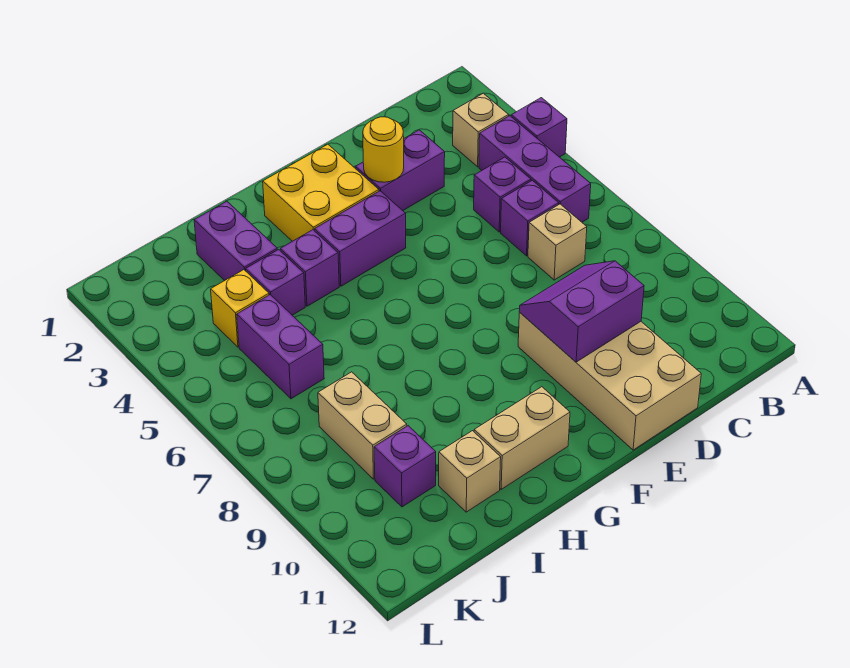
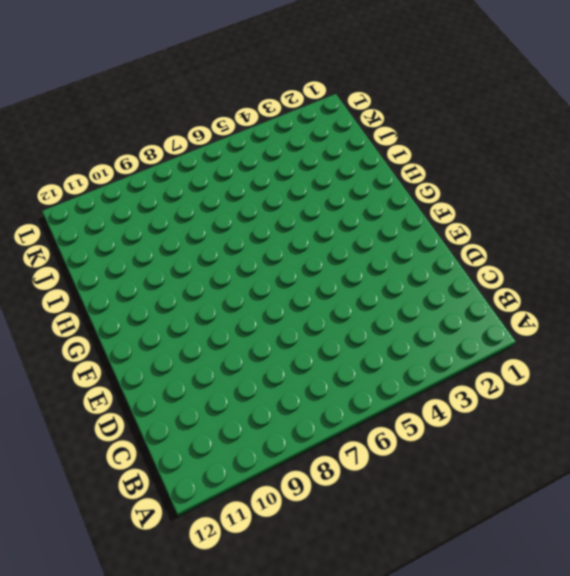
none -> purple 1x1 brick [511,98,567,157]
none -> tan 1x1 brick [453,93,509,167]
none -> purple 1x3 brick [479,116,591,222]

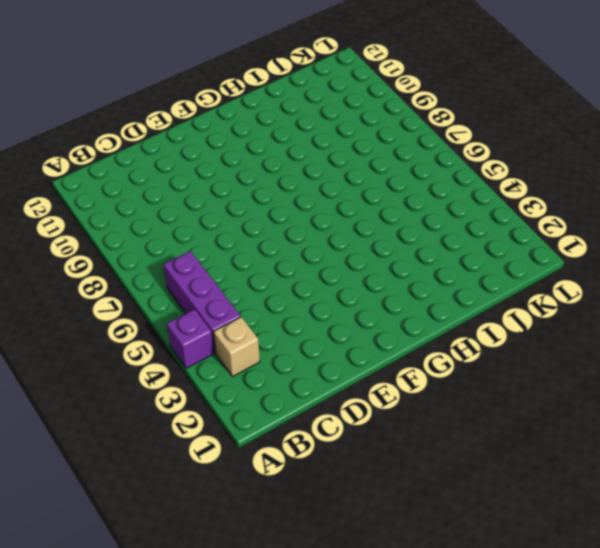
none -> purple 1x1 brick [474,157,531,232]
none -> purple 1x1 brick [501,180,559,256]
none -> tan 1x1 brick [528,204,587,280]

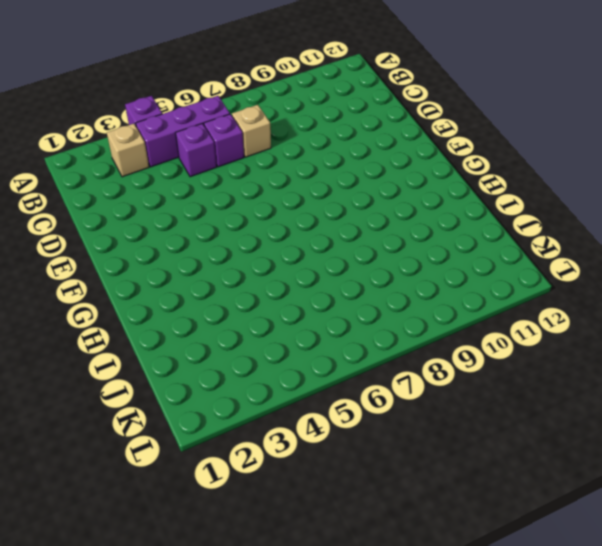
none -> purple 1x2 brick [356,130,445,211]
none -> tan 2x4 brick [518,313,701,450]
none -> yellow 2x2 brick [263,144,379,241]

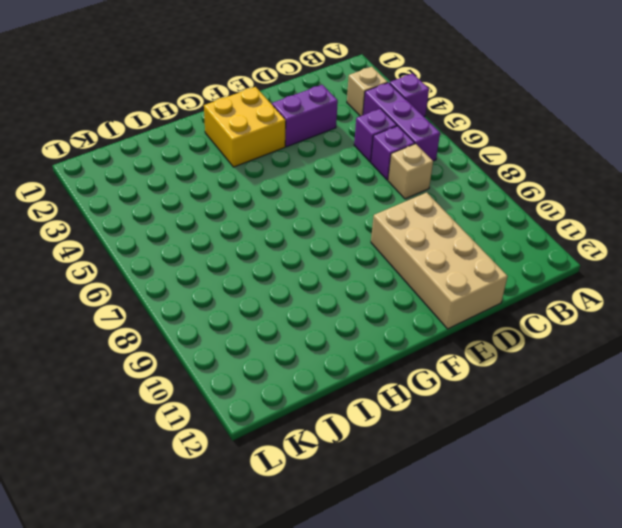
none -> purple 1x2 brick [315,191,406,286]
none -> tan 1x2 brick [474,387,570,489]
none -> purple 1x1 brick [280,230,339,306]

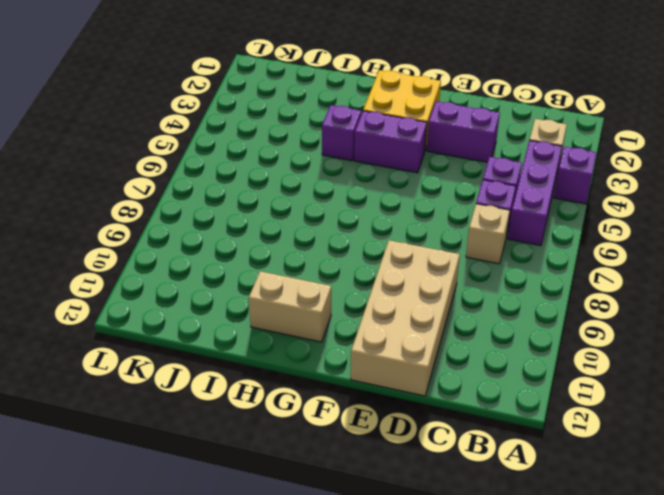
none -> purple 1x2 brick [194,201,277,281]
none -> purple 1x1 brick [246,250,305,315]
none -> tan 1x1 brick [439,431,501,512]

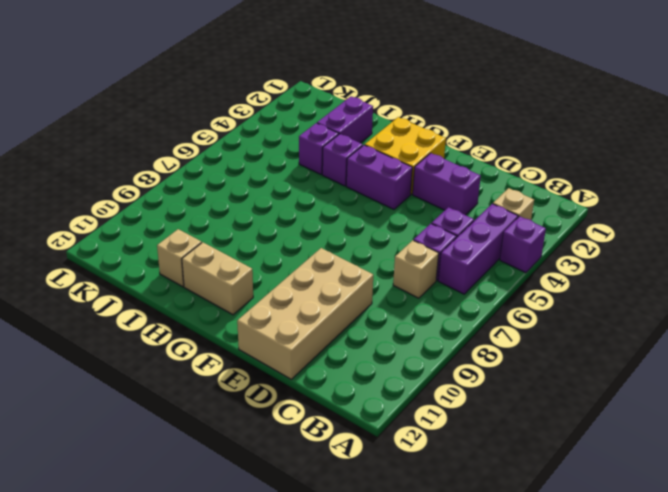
none -> yellow 1x1 brick [211,270,269,347]
none -> purple 1x2 brick [237,295,324,399]
none -> tan 1x2 brick [318,372,407,479]

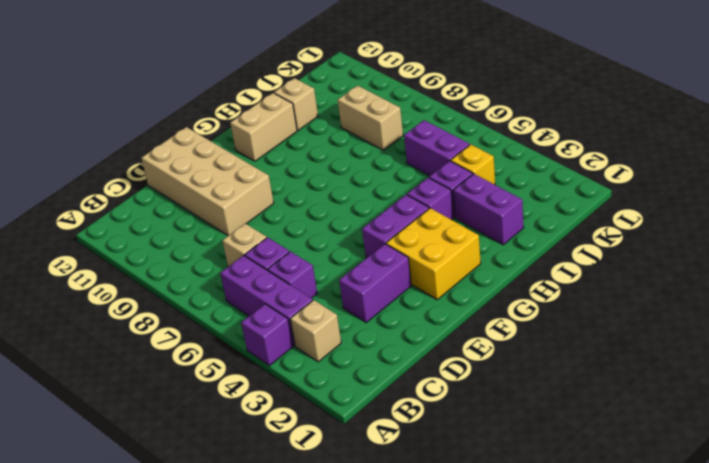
none -> purple 1x1 brick [374,426,436,507]
none -> purple 2x2 slope [519,261,644,362]
none -> yellow 1x1 round brick [363,117,404,182]

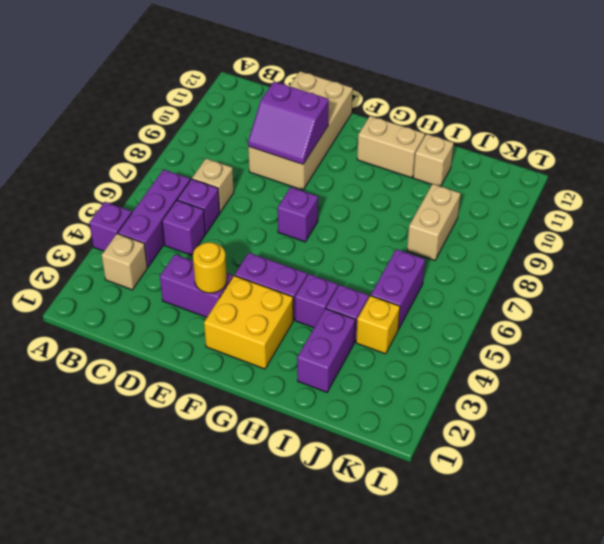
purple 1x1 brick [278,187,318,242] -> purple 1x1 brick moved to [374,426,436,507]

